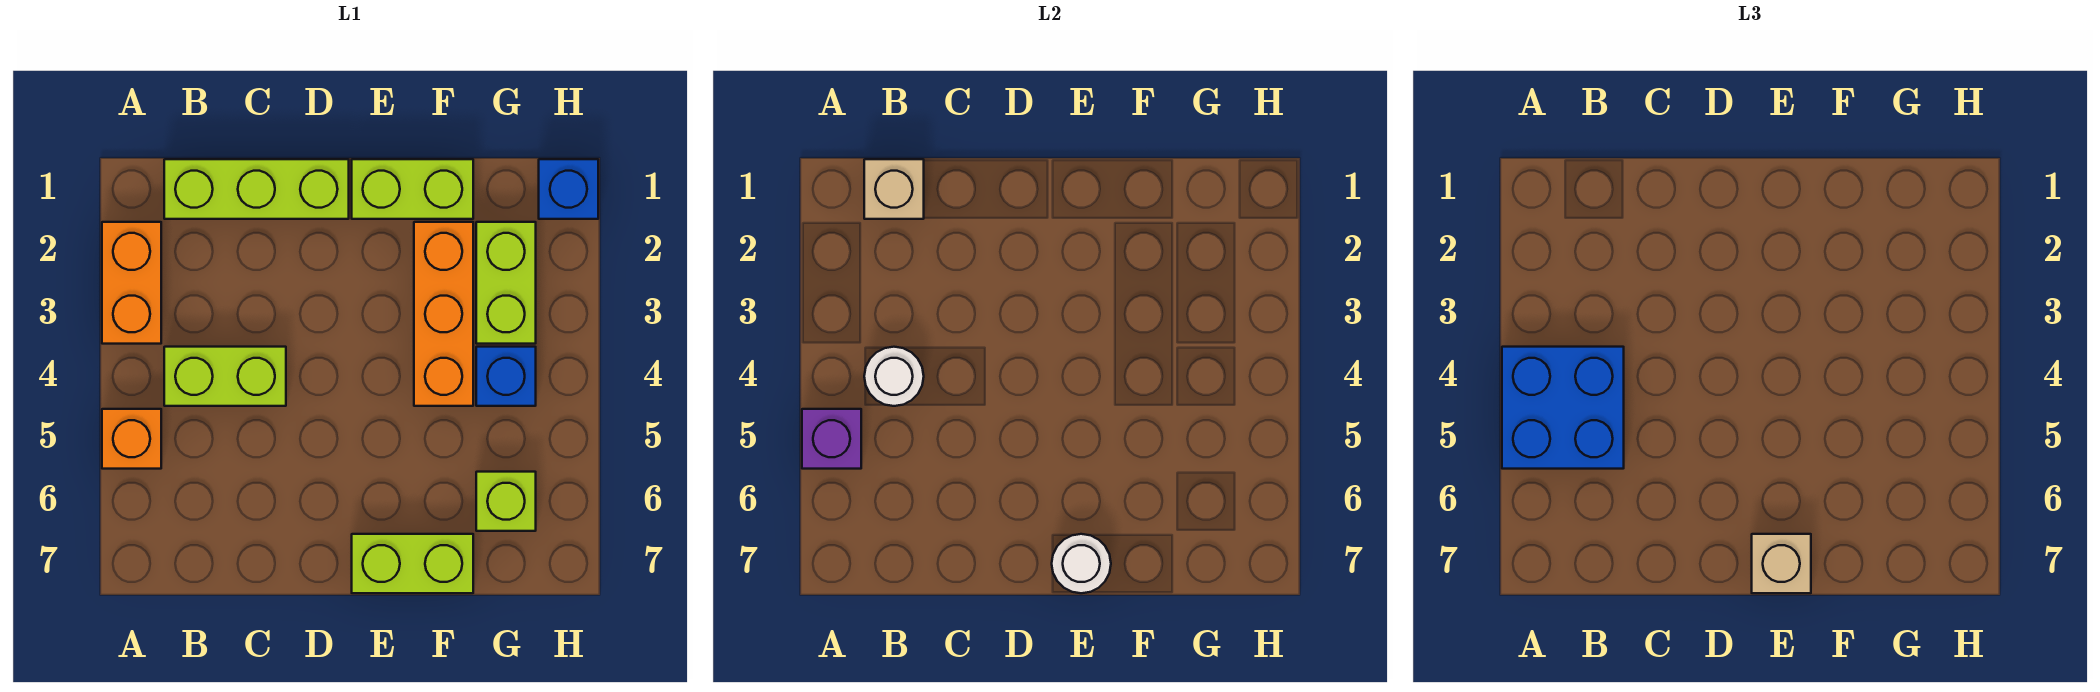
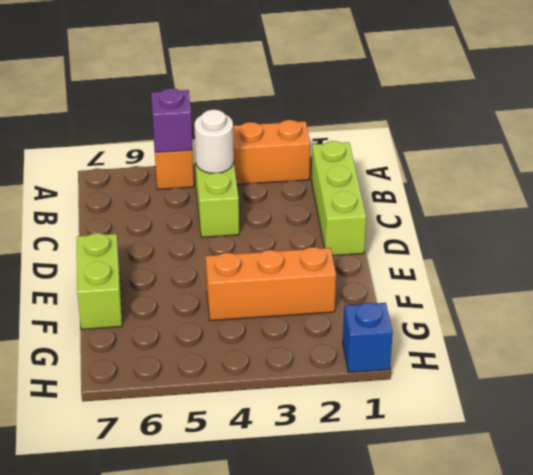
none -> lime 1x2 brick [352,159,473,219]
none -> lime 1x2 brick [476,222,536,344]
none -> blue 1x1 brick [476,347,536,406]

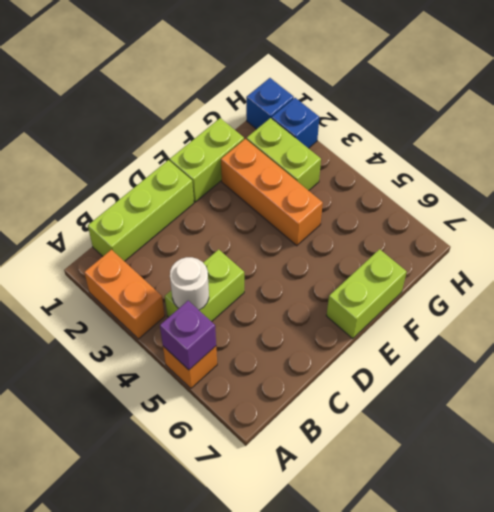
blue 1x1 brick [272,98,319,148] -> blue 1x1 brick moved to [476,347,536,406]
none -> lime 1x1 brick [476,472,536,531]
none -> tan 1x1 brick [864,159,924,219]
none -> white 1x1 round brick [1052,534,1111,593]

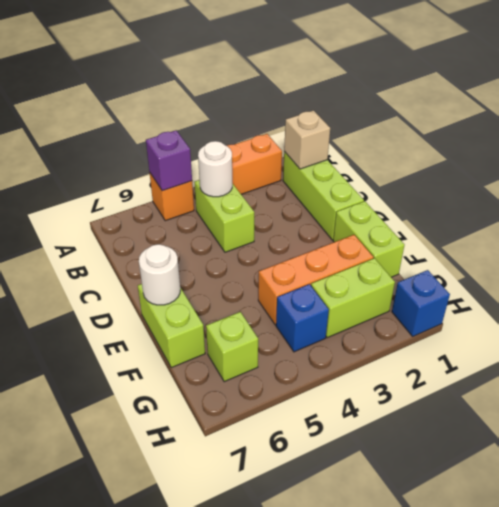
none -> blue 2x2 brick [1502,347,1624,469]
none -> tan 1x1 brick [1752,534,1811,593]

